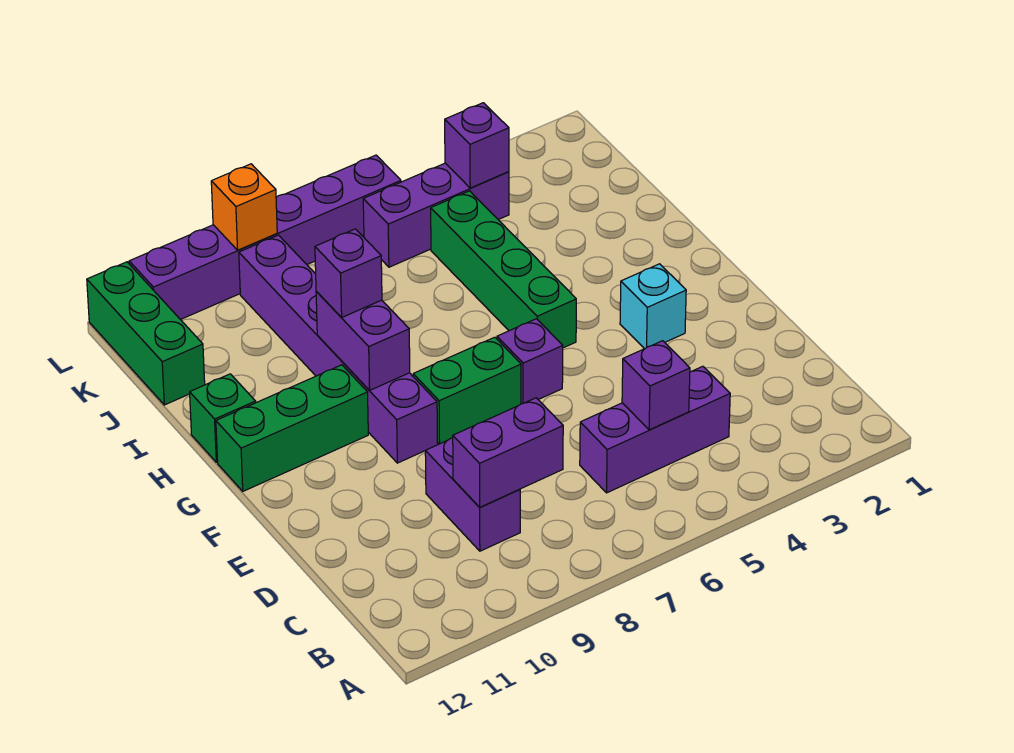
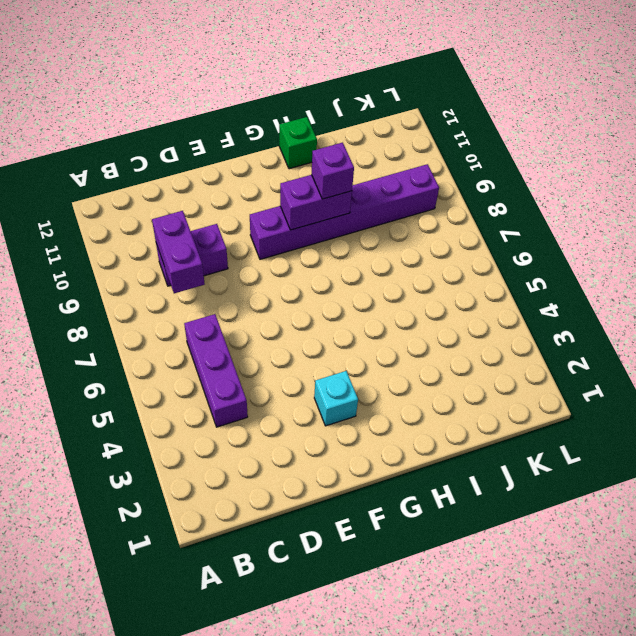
none -> purple 1x1 brick [497,319,563,404]
none -> green 1x2 brick [413,337,521,444]
none -> green 1x4 brick [431,191,576,348]

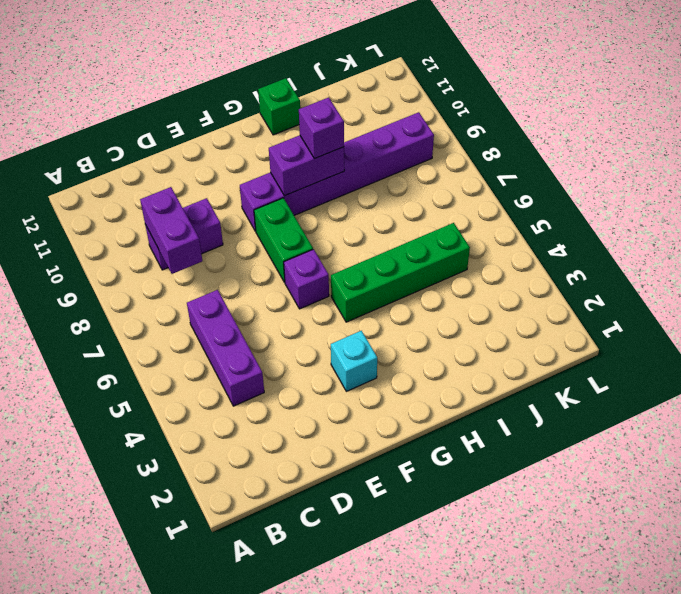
none -> green 1x3 brick [216,365,368,491]
none -> green 1x3 brick [87,262,205,405]
none -> purple 1x3 brick [363,163,509,267]

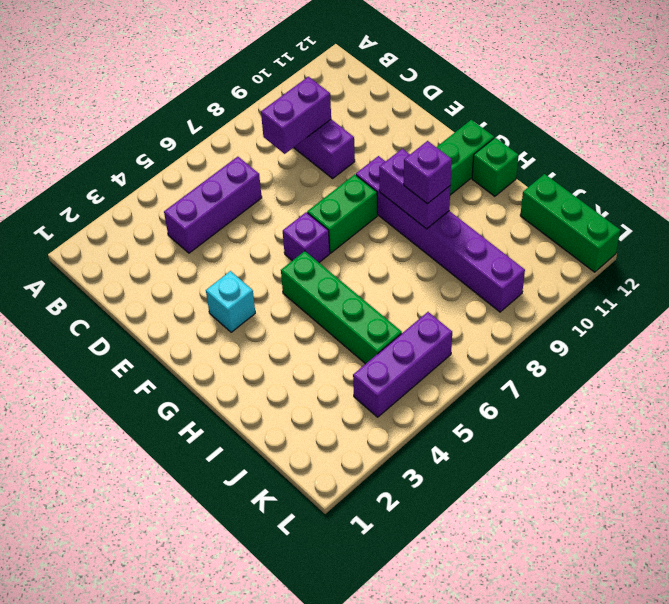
none -> purple 1x6 brick [129,155,401,320]
none -> purple 1x1 brick [622,341,690,430]
none -> purple 1x1 brick [445,103,509,188]

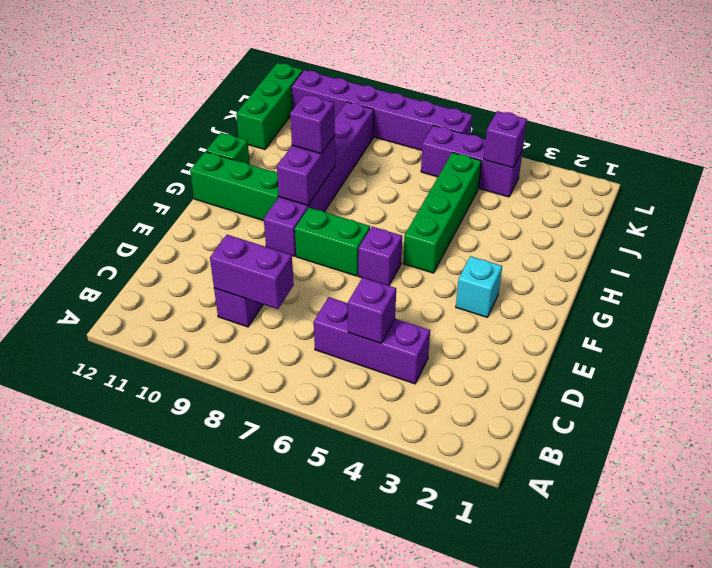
none -> orange 1x1 brick [211,164,277,250]

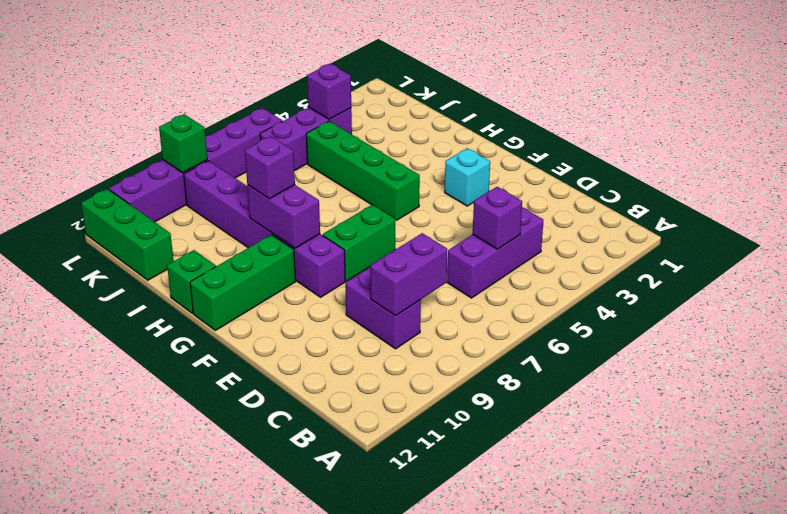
green 1x1 brick [159,114,207,173] -> orange 1x1 brick [211,164,277,250]
none -> purple 1x1 brick [497,319,563,404]

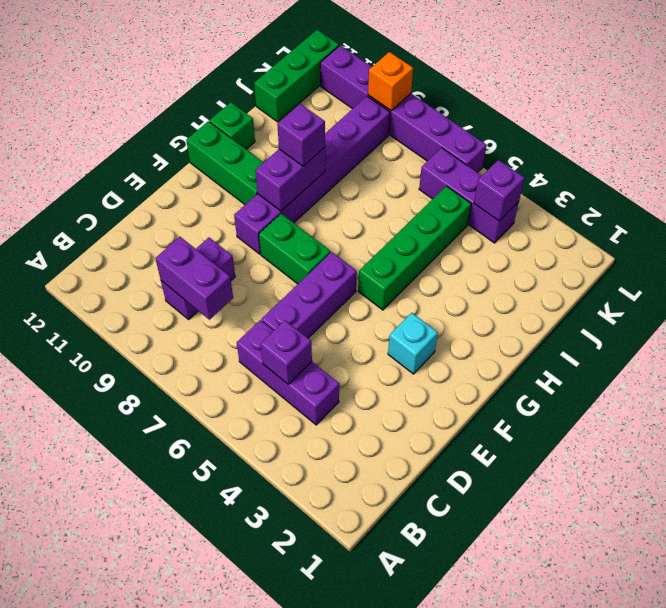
purple 1x3 brick [262,252,357,338] -> purple 1x1 brick [497,319,563,404]

